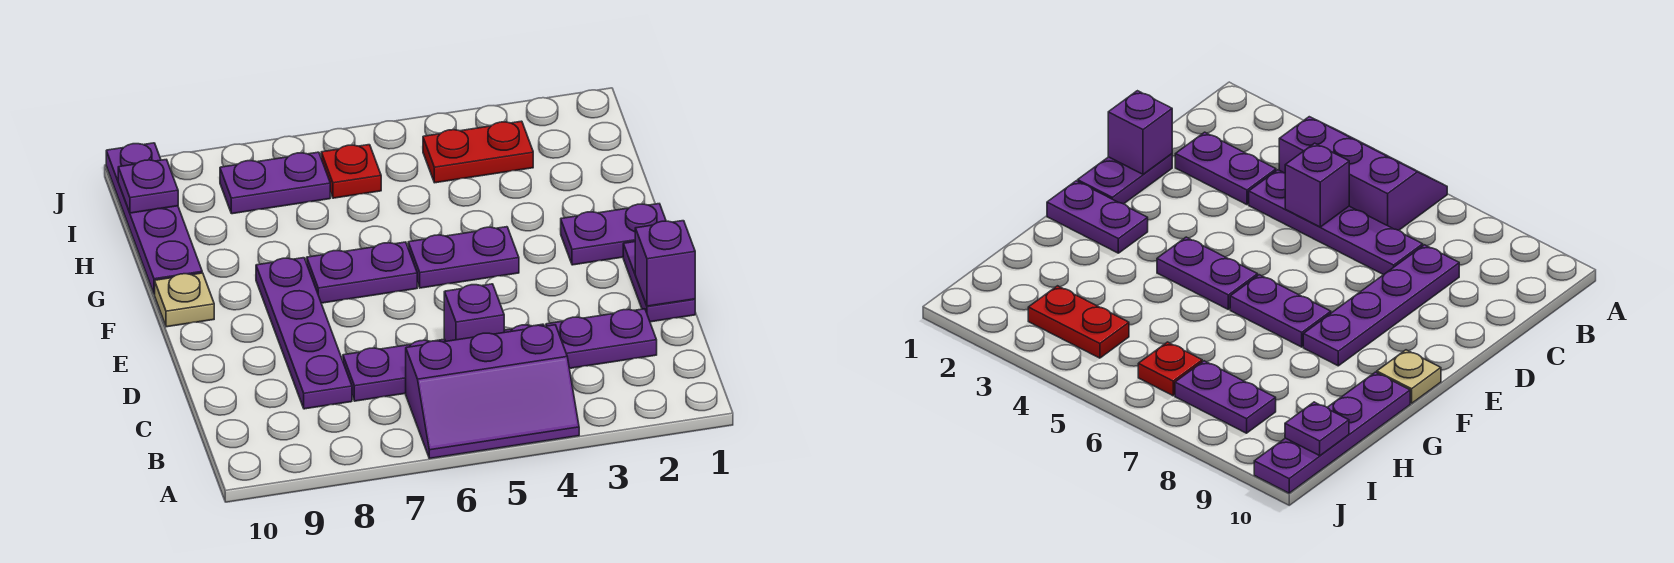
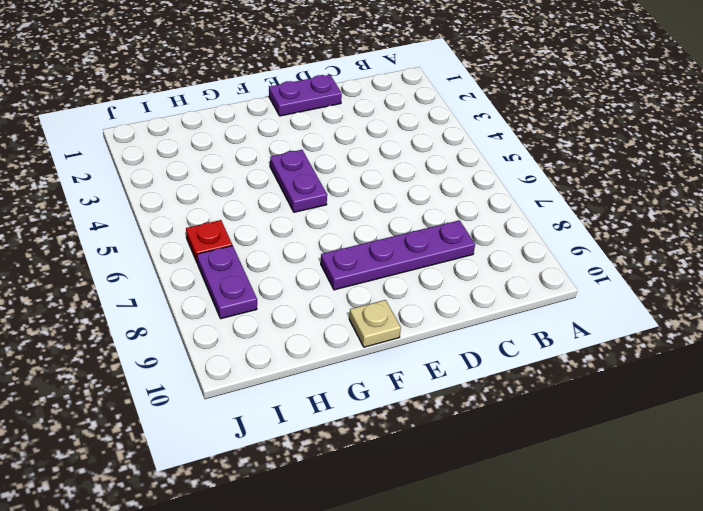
none -> purple 2x3 slope [406,325,579,459]
none -> purple 1x2 plate [546,309,657,369]
none -> purple 1x4 plate [343,324,544,401]

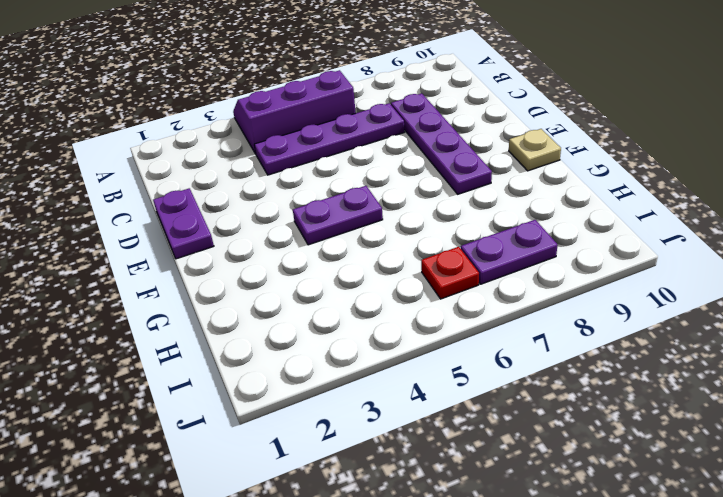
none -> purple 1x2 plate [546,309,657,369]
none -> purple 1x2 plate [561,204,666,265]
none -> purple 1x2 plate [307,242,417,303]

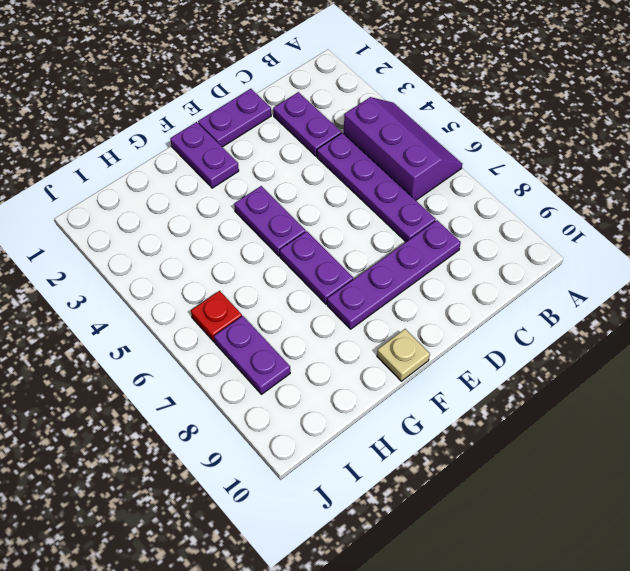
none -> purple 1x4 plate [106,143,202,294]
none -> red 1x2 plate [423,121,533,183]
none -> purple 1x1 brick [444,284,504,341]

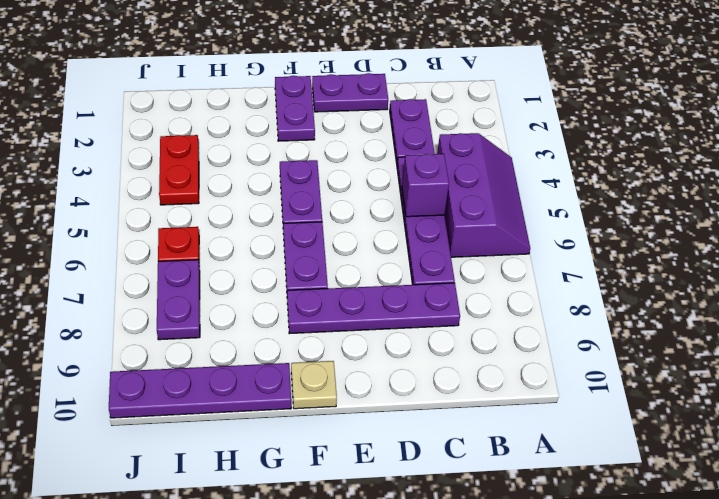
none -> purple 1x1 brick [635,221,695,306]
none -> purple 1x1 plate [118,159,178,213]

